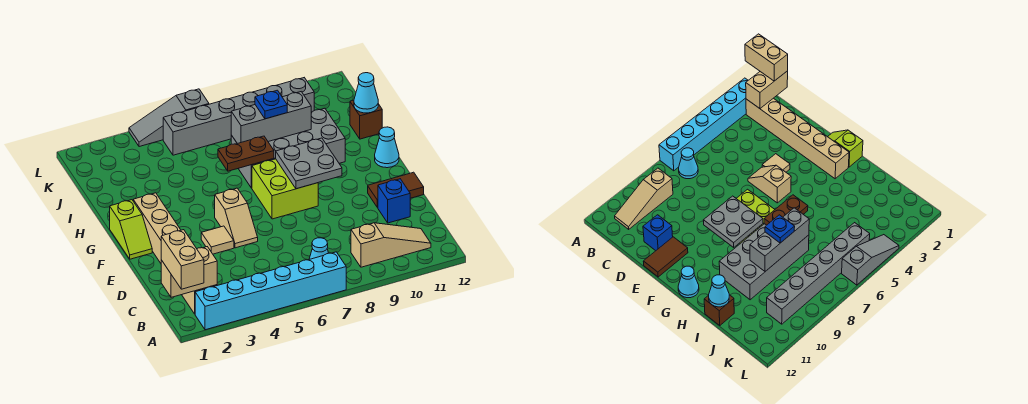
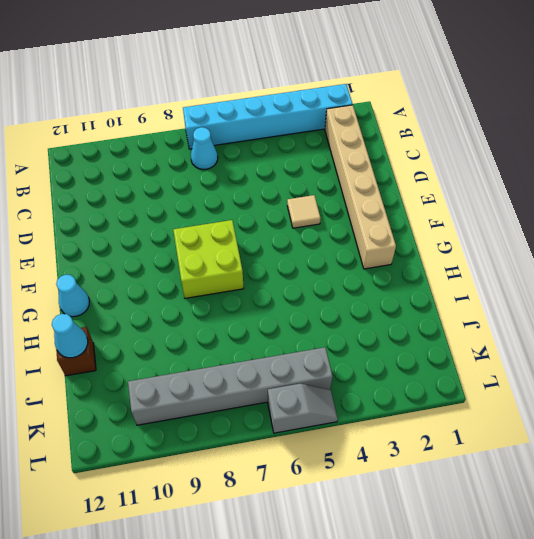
grey 1x2 slope [268,384,338,433] -> grey 1x3 slope [129,89,209,147]
none -> tan 1x3 slope [351,223,431,267]
none -> blue 1x1 brick [378,179,410,223]
none -> tan 1x2 slope [215,188,258,248]

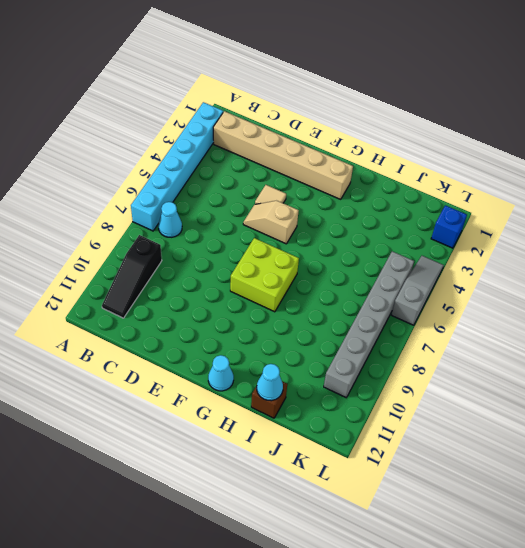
black 1x3 slope [102,235,162,318] -> tan 1x3 slope [351,223,431,267]
blue 1x1 brick [431,205,467,248] -> blue 1x1 brick moved to [378,179,410,223]
none -> brown 1x2 tile [368,172,424,208]
none -> lime 1x2 slope [110,200,152,259]
none -> grey 2x4 brick [231,108,345,188]

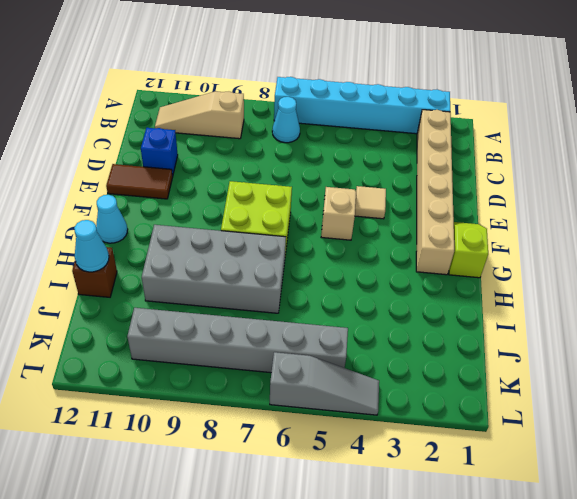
none -> tan 1x2 brick [161,247,217,297]
none -> grey 2x2 plate [276,138,342,189]
none -> brown 1x2 plate [218,136,274,171]

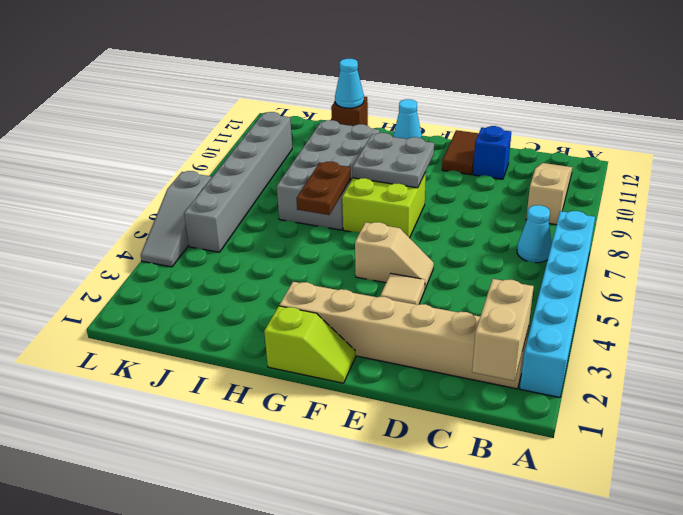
none -> grey 1x3 brick [231,92,311,144]
none -> tan 1x2 brick [161,230,204,289]
none -> blue 1x1 plate [255,90,287,119]

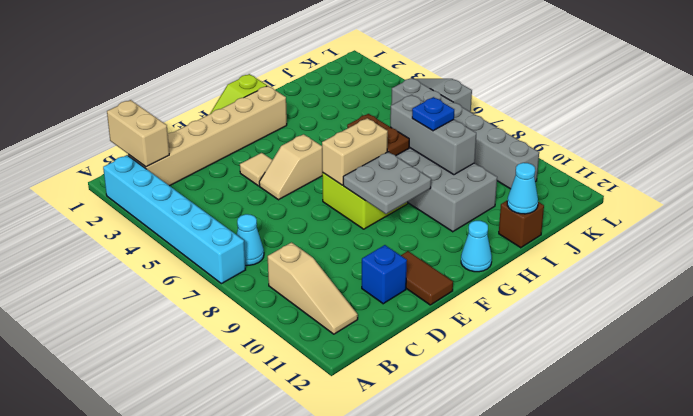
tan 1x2 brick [322,118,388,185] -> tan 1x2 brick moved to [161,230,204,289]

